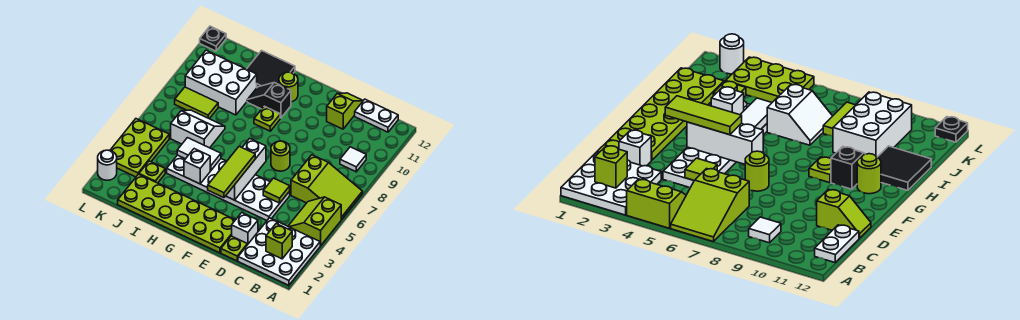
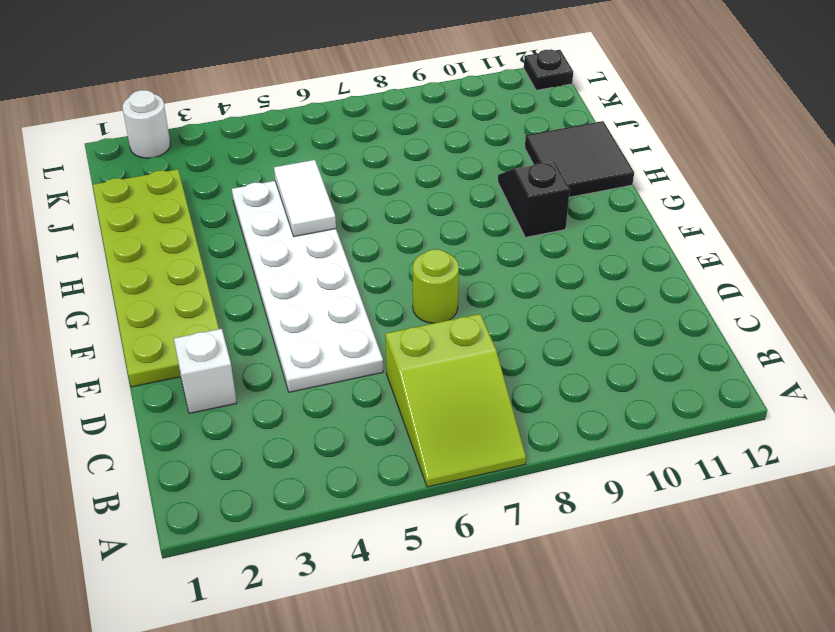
none -> white 3x3 plate [238,218,320,286]
none -> lime 2x2 slope [288,197,341,246]
none -> white 1x1 tile [340,147,366,172]

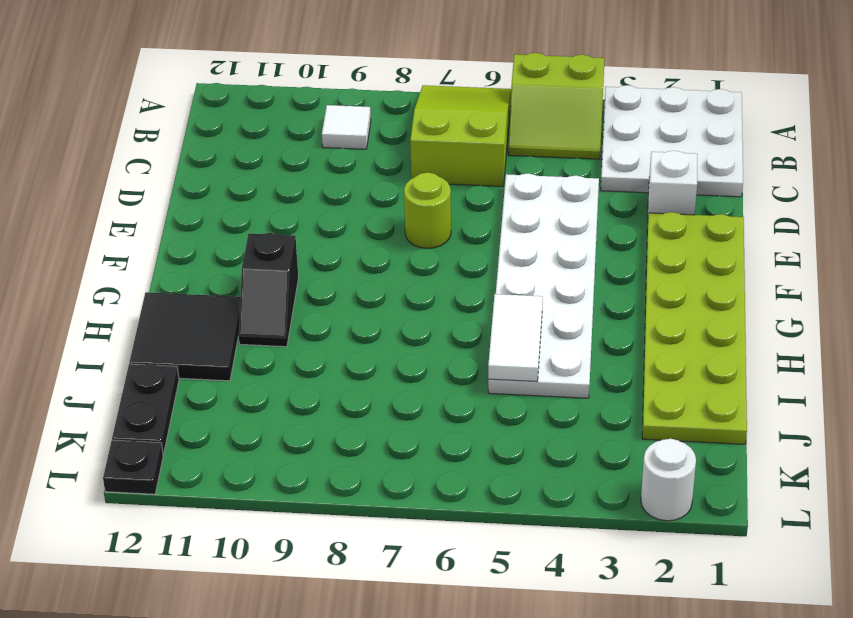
black 1x2 plate [112,364,179,454] -> none
none -> white 1x2 plate [355,99,398,132]
none -> lime 1x1 plate [221,236,247,261]
none -> lime 1x2 slope [327,93,363,129]

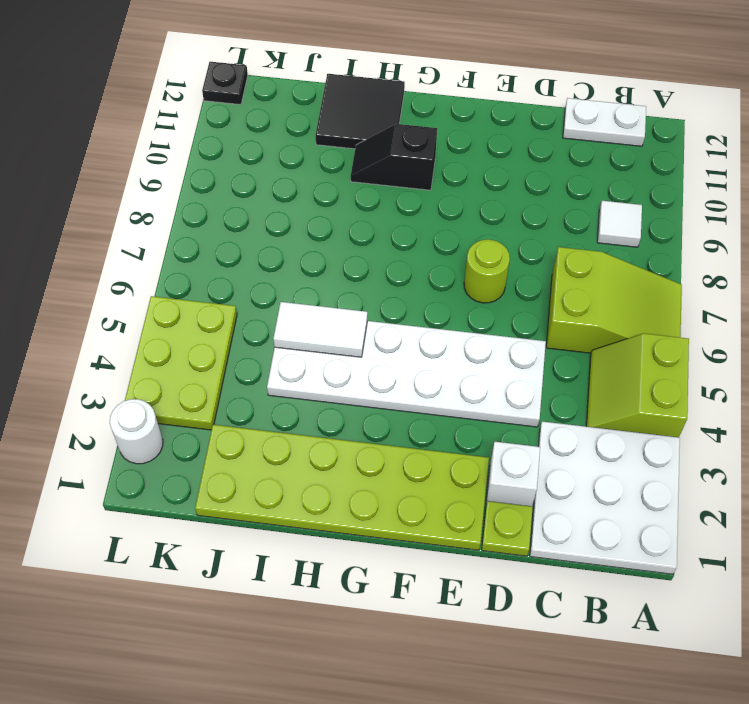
none -> lime 1x2 slope [327,93,363,129]
none -> lime 1x1 plate [254,106,280,131]
none -> lime 1x1 round brick [279,72,298,102]

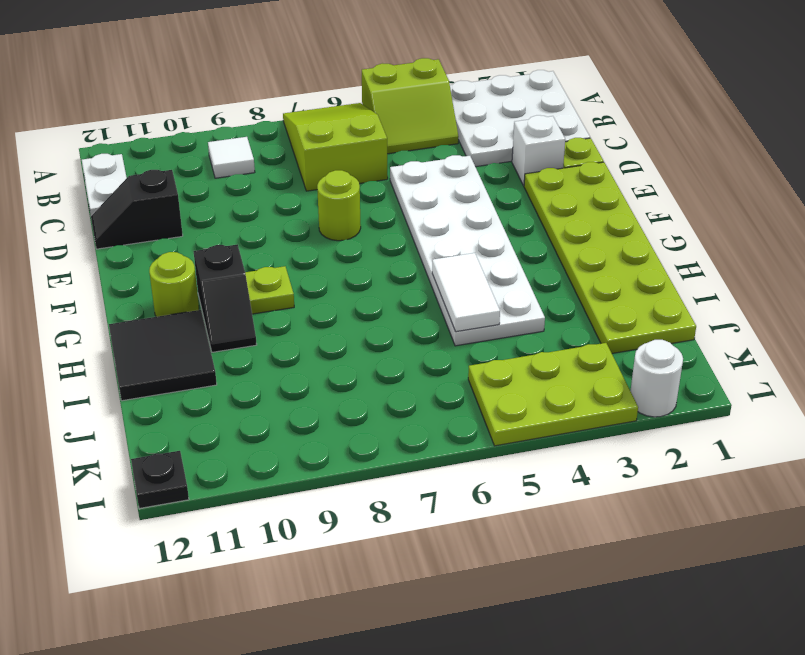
black 1x2 slope [91,170,183,249] -> lime 1x2 slope [327,93,363,129]
none -> white 2x2 slope [171,110,225,148]
none -> white 2x3 brick [185,50,257,115]
none -> lime 1x1 plate [139,161,165,183]

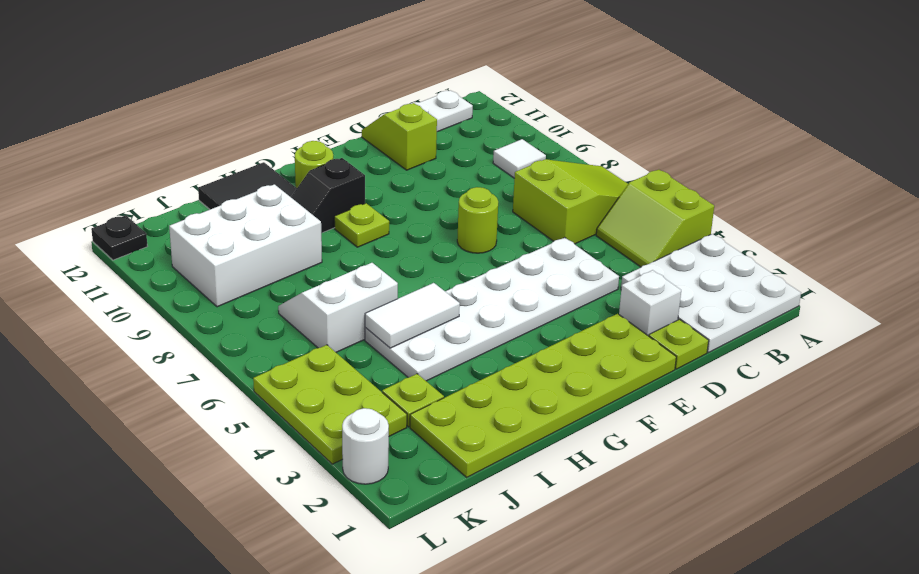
none -> lime 1x2 tile [175,87,218,119]
none -> lime 1x1 brick [266,224,292,259]
none -> lime 1x1 tile [263,178,290,203]

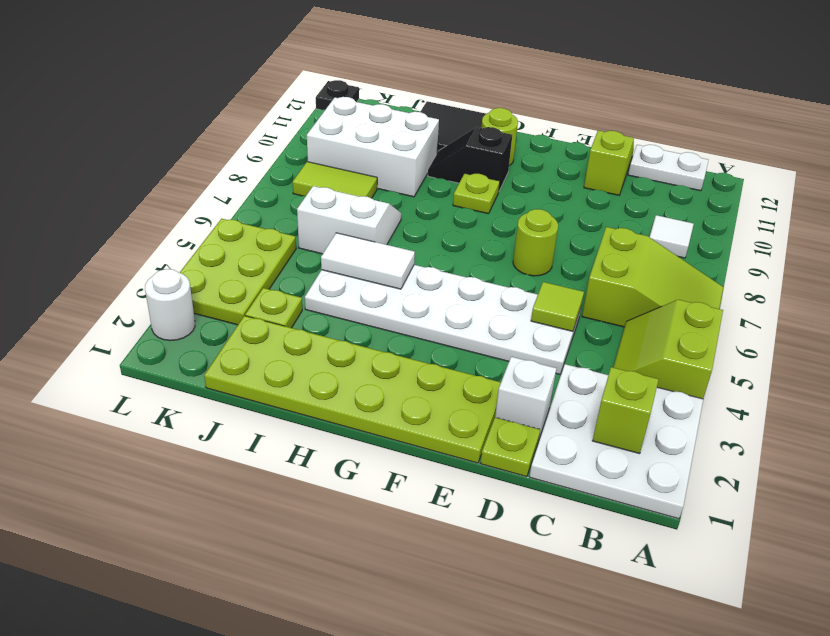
none -> white 1x3 brick [226,138,266,200]
none -> white 1x1 brick [184,149,210,184]
none -> lime 1x3 tile [208,146,255,198]

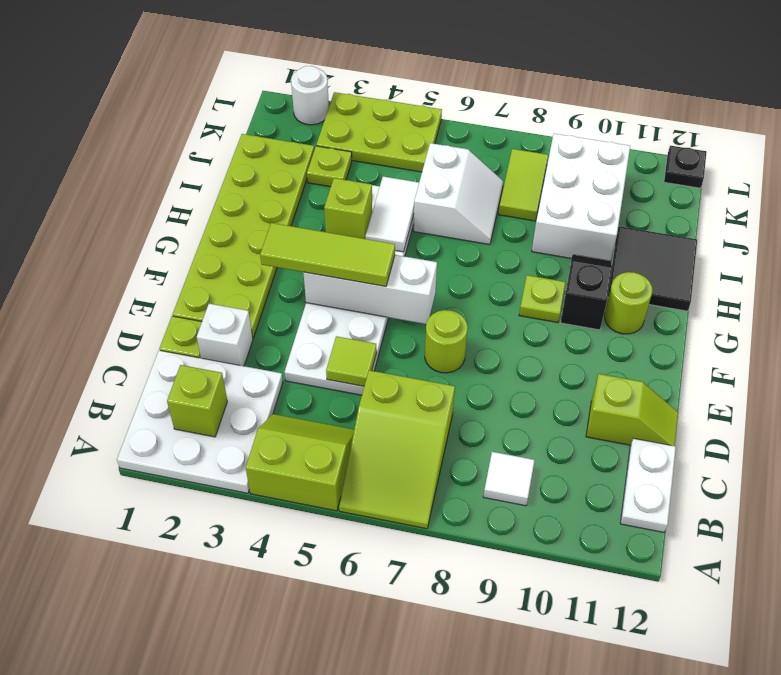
lime 1x1 brick [324,178,372,239] -> white 1x1 brick [184,149,210,184]

